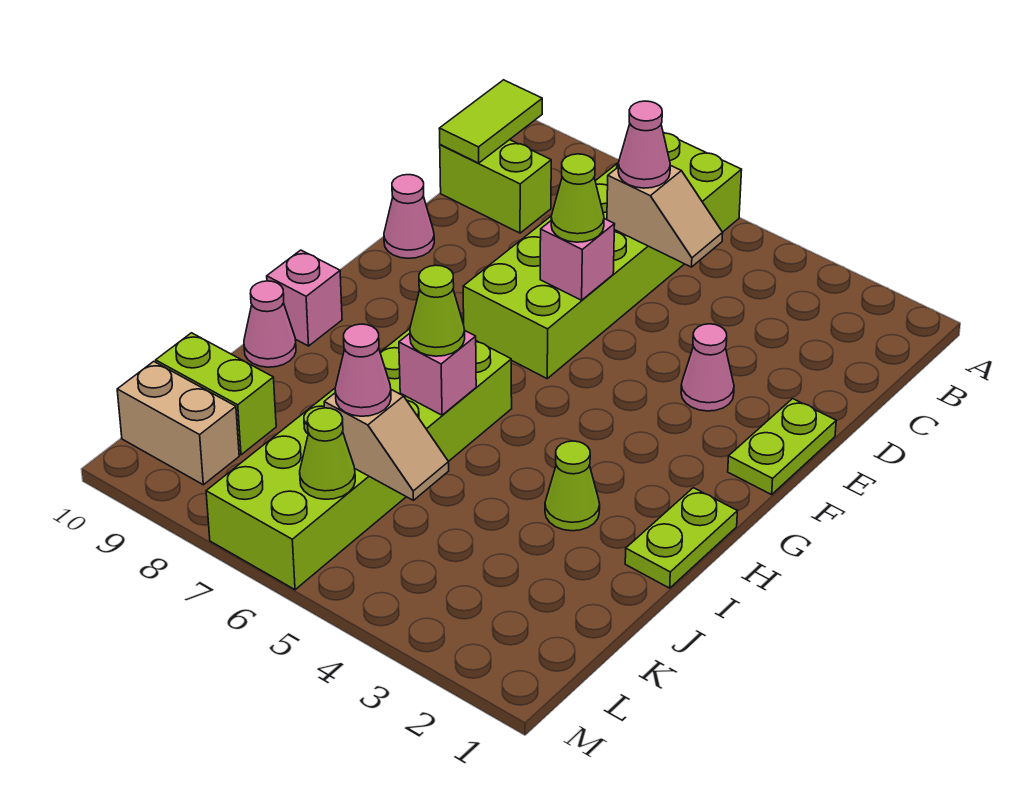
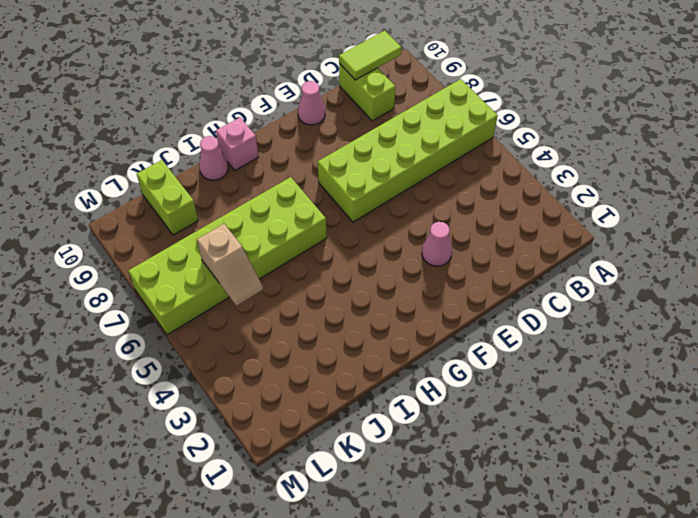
none -> lime 1x2 plate [728,399,836,495]
none -> lime 1x2 plate [625,488,737,588]
none -> lime 1x1 cone [545,441,600,531]

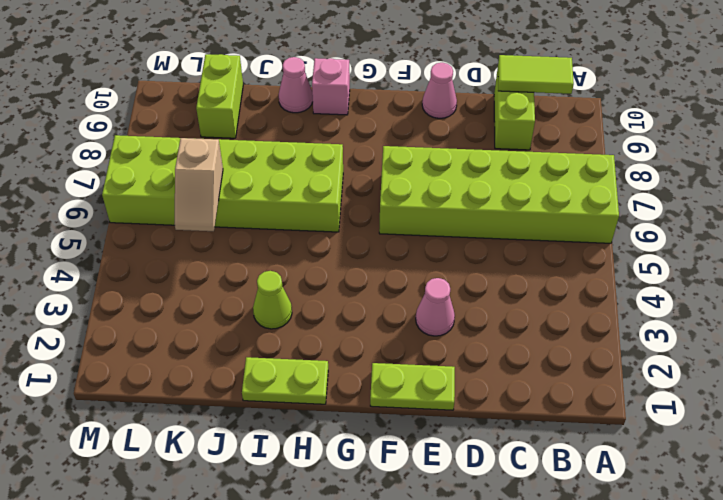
none -> tan 1x2 brick [117,361,239,485]
none -> tan 1x2 slope [607,165,723,267]
none -> pink 1x1 brick [540,219,615,300]

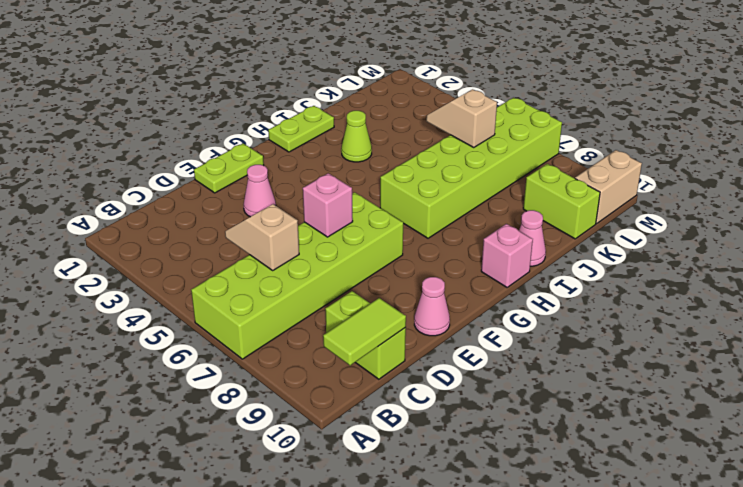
tan 1x2 brick [575,150,642,224] -> tan 1x2 brick turned to [117,361,239,485]
none -> pink 1x1 brick [399,331,476,415]
none -> lime 1x1 cone [300,408,355,499]
none -> pink 1x1 cone [618,101,670,188]

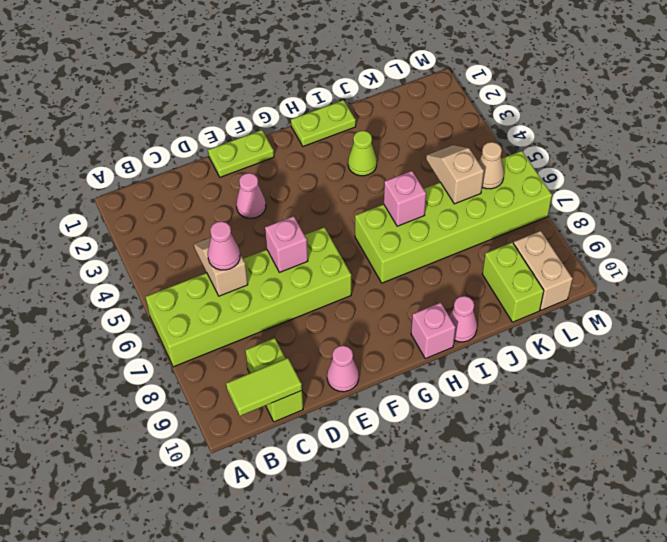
tan 1x1 cone [478,142,504,189] -> lime 1x1 cone [300,408,355,499]
none -> lime 1x1 cone [551,154,604,242]
none -> lime 1x1 cone [410,265,465,356]
none -> pink 1x1 cone [335,324,391,416]

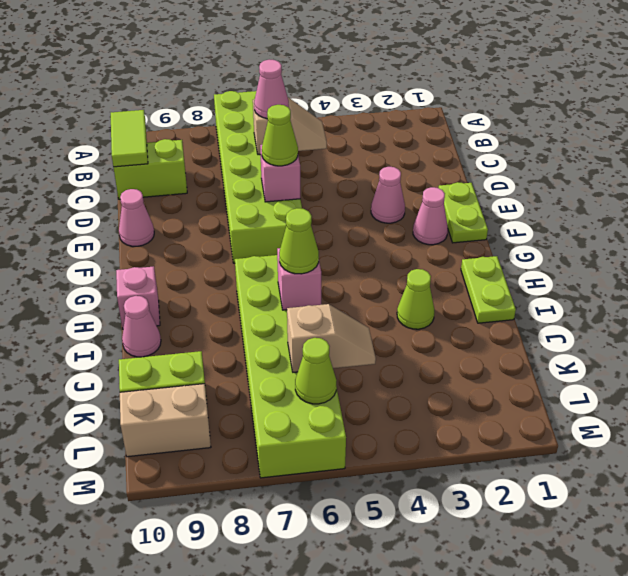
pink 1x1 cone [413,187,448,245] -> pink 1x1 cone moved to [335,324,391,416]

